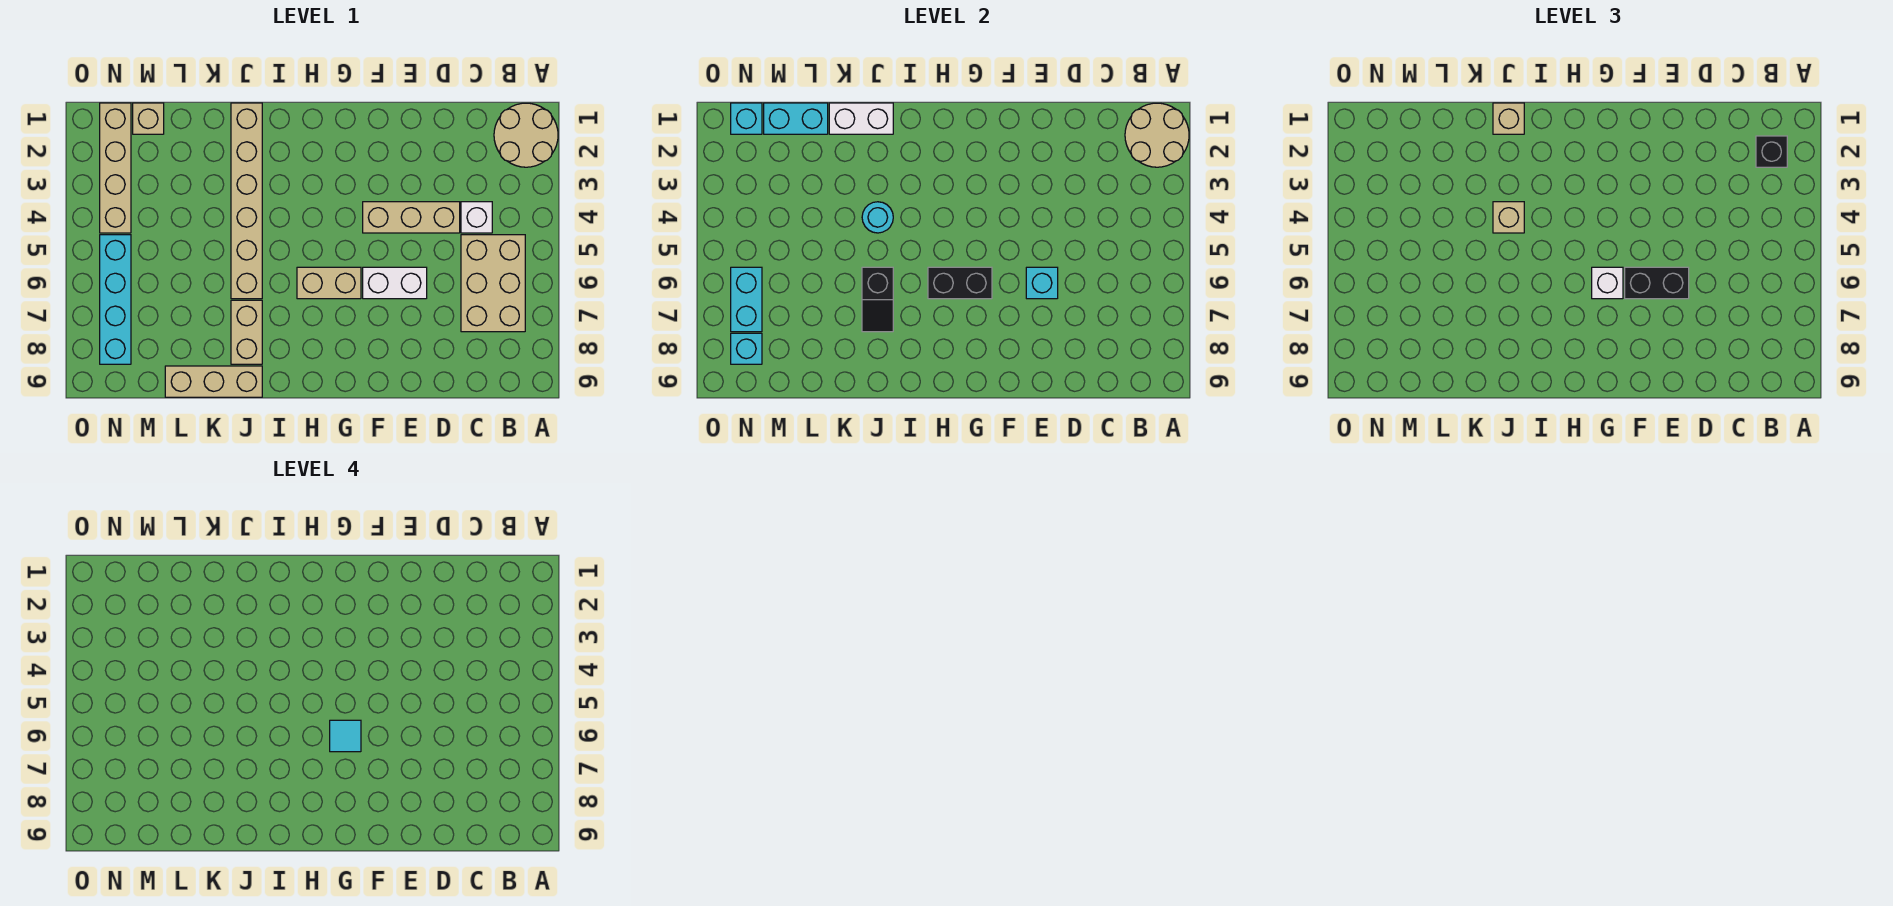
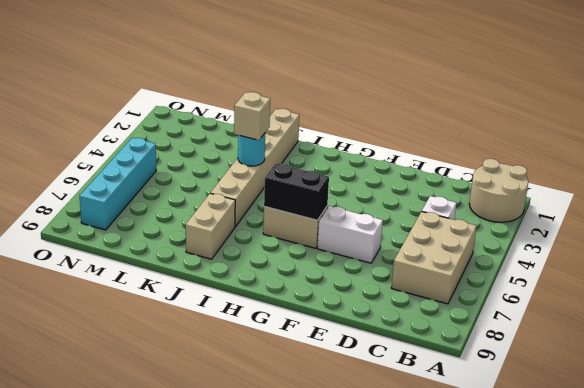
none -> tan 1x3 brick [363,202,460,233]
none -> tan 1x3 brick [165,366,262,397]
none -> tan 1x1 brick [133,103,164,134]

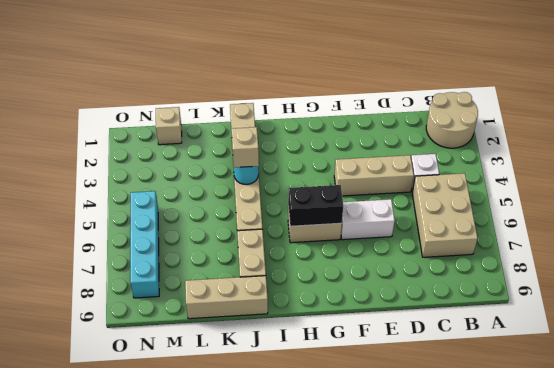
none -> tan 1x4 brick [100,103,131,233]
none -> tan 2x2 round brick [1125,103,1189,167]
none -> cyan 1x1 brick [1026,267,1058,299]

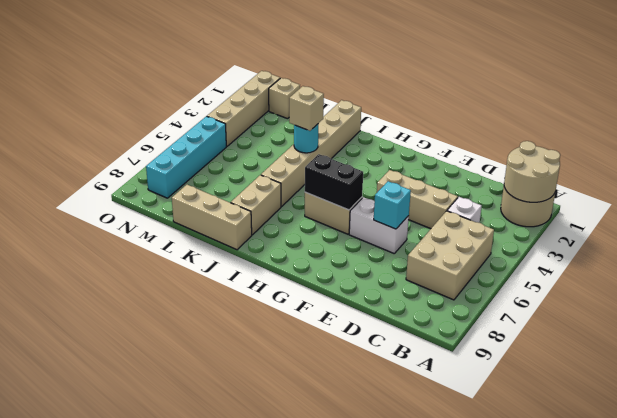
none -> white 1x2 brick [829,103,893,134]
none -> black 1x2 slope [862,267,893,332]
none -> cyan 1x2 brick [764,103,828,134]

